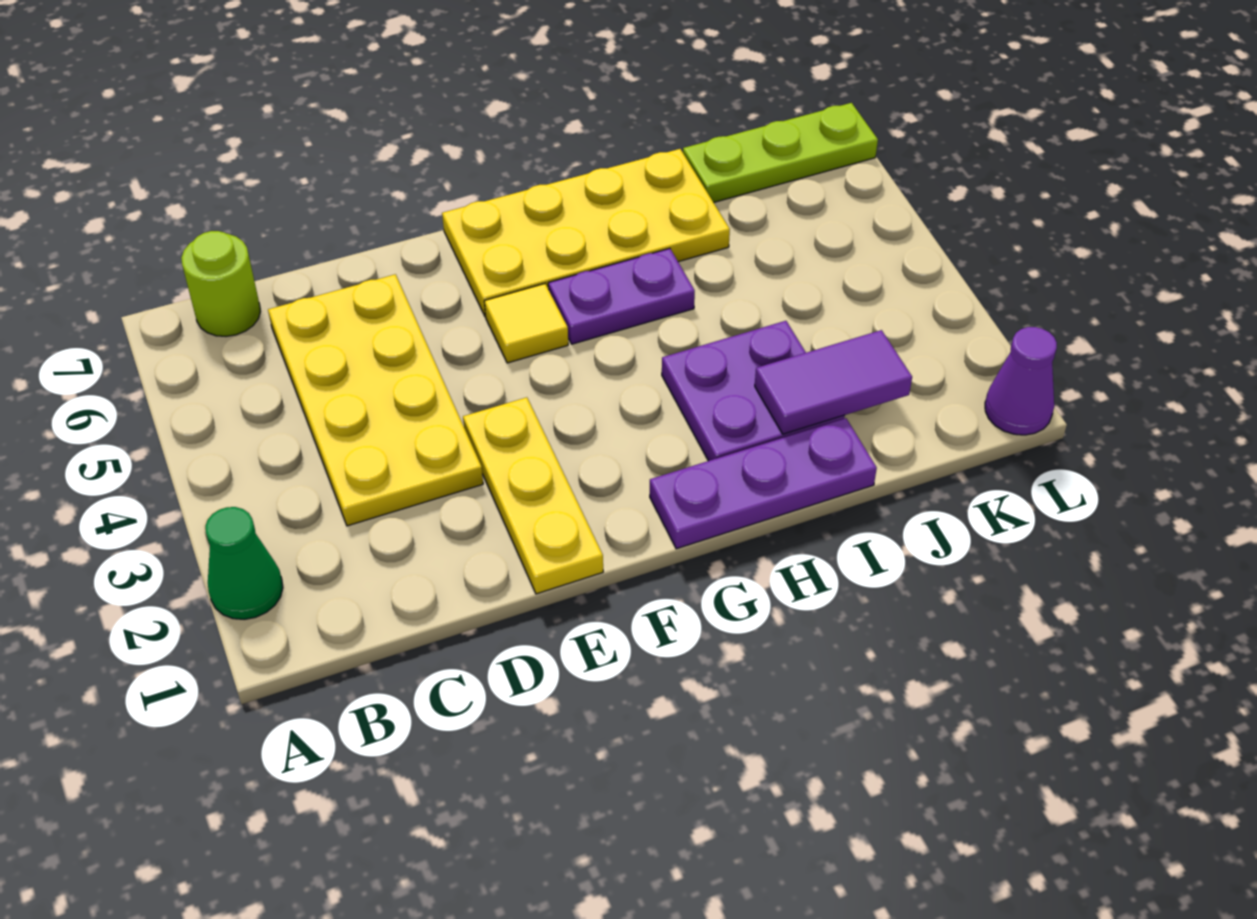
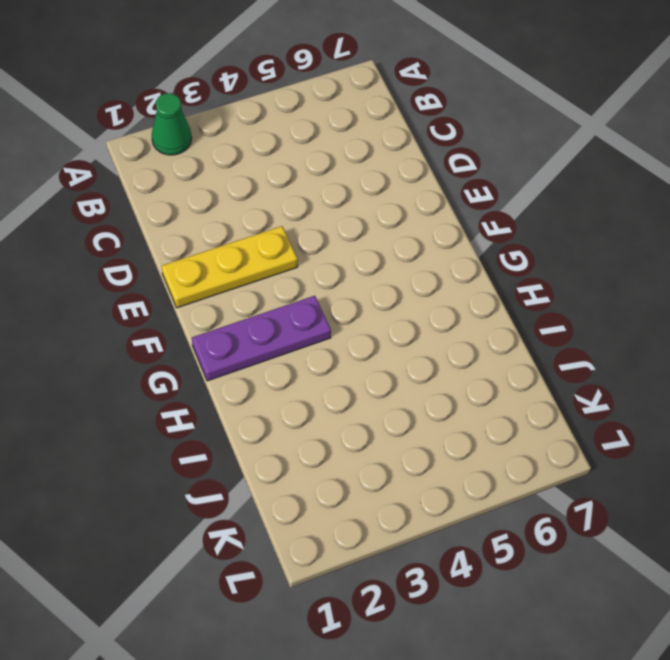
purple 1x3 plate [192,296,331,381] -> purple 1x3 plate turned to [650,418,877,549]
none -> lime 1x1 round brick [181,231,260,336]
none -> yellow 2x4 plate [268,274,483,526]
none -> yellow 1x1 tile [484,284,568,363]

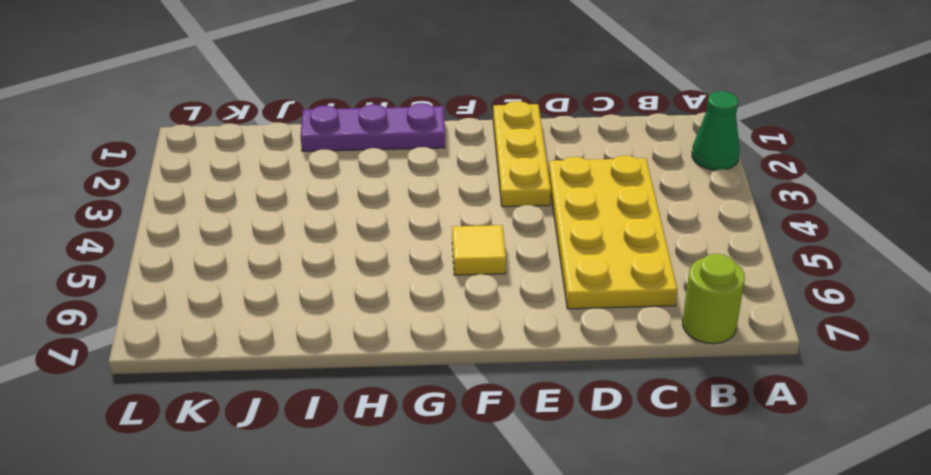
none -> yellow 2x4 plate [442,149,730,316]
none -> purple 1x2 plate [548,248,695,344]
none -> purple 2x2 plate [662,321,845,461]

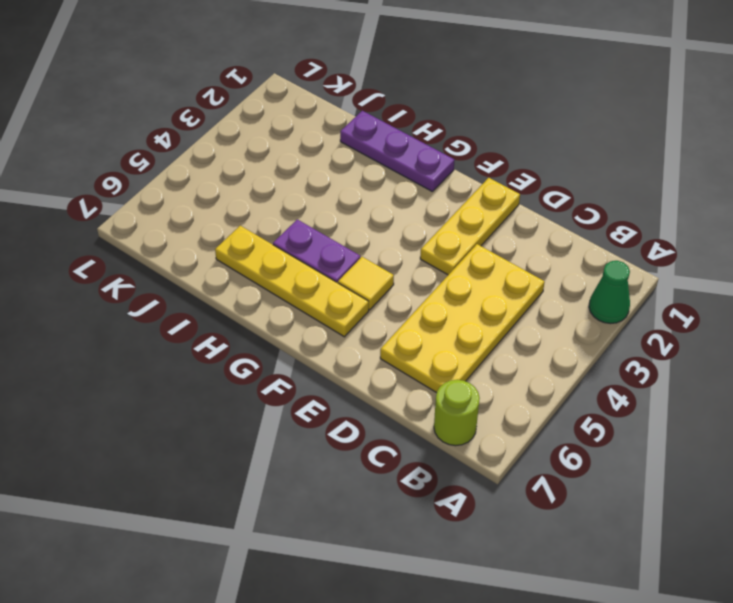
yellow 1x4 plate [215,226,369,337] -> yellow 2x4 plate [442,149,730,316]
none -> purple 2x2 plate [662,321,845,461]
none -> lime 1x3 plate [683,103,878,202]
none -> purple 1x1 cone [985,327,1057,435]

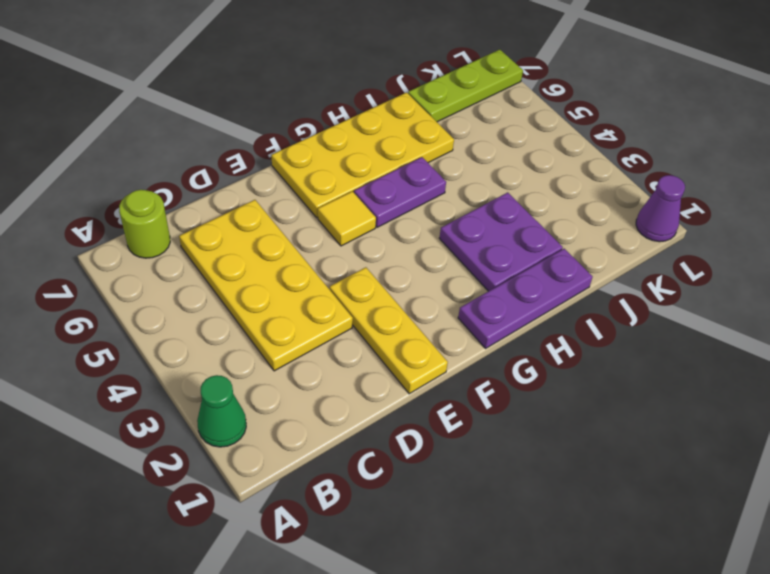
none -> purple 1x2 tile [755,330,912,434]

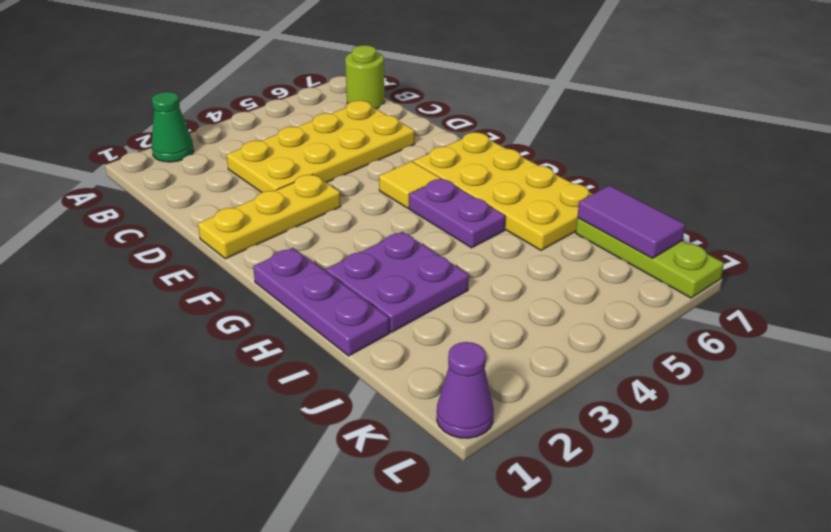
purple 1x2 tile [577,186,685,258] -> purple 1x2 tile moved to [755,330,912,434]

